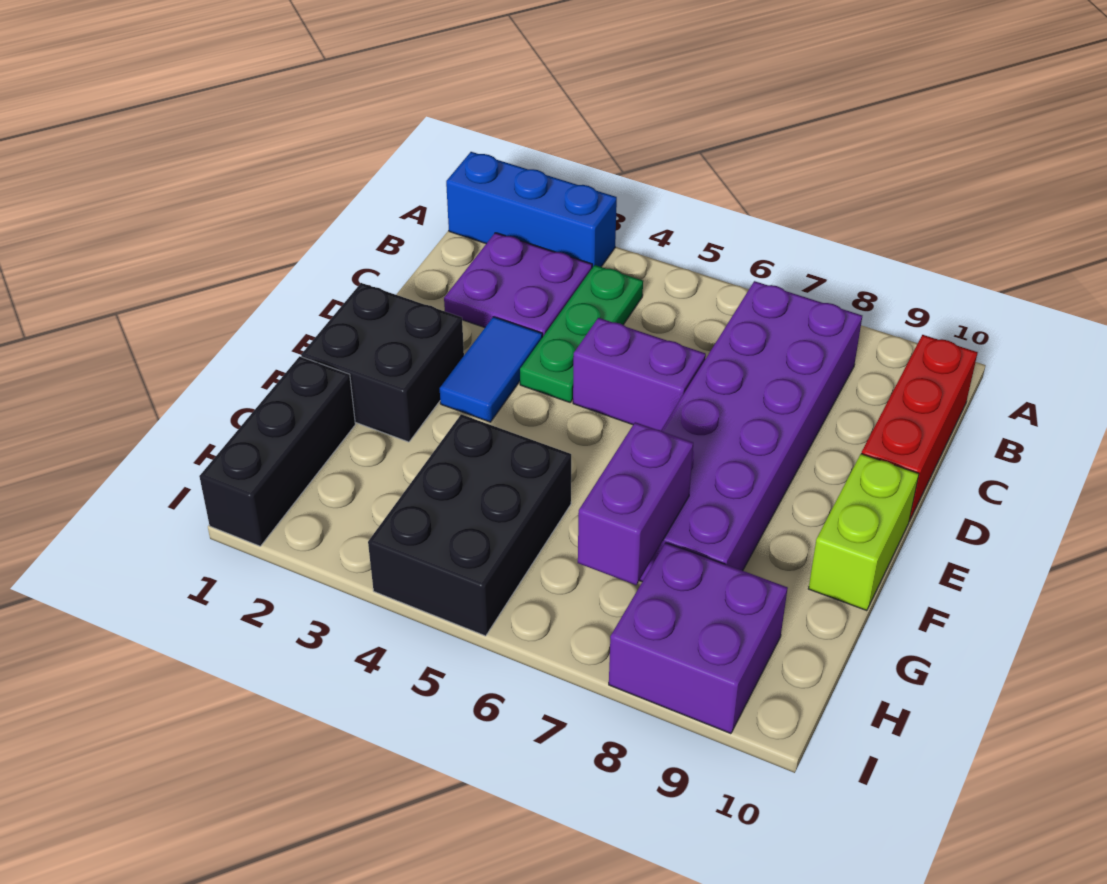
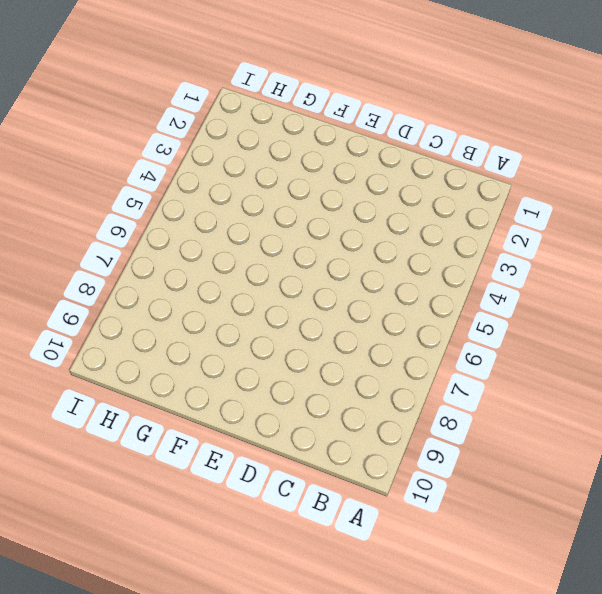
none -> blue 1x3 brick [446,152,617,268]
none -> purple 2x2 plate [444,233,592,337]
none -> green 1x3 plate [520,265,643,402]

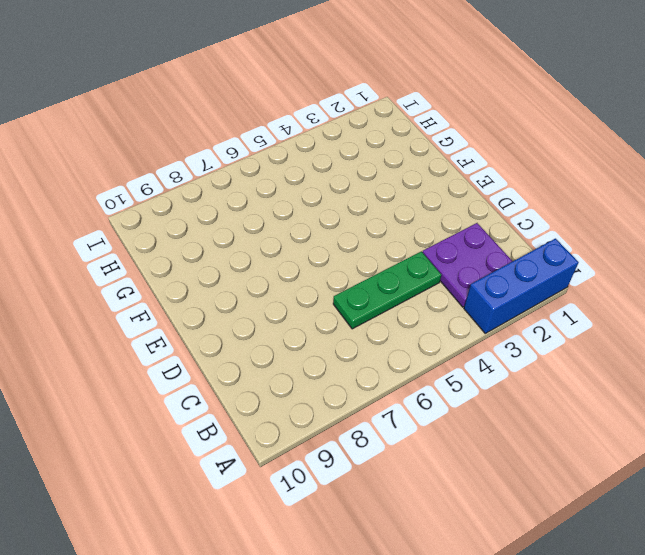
green 1x3 plate [333,251,441,329] -> green 1x3 plate turned to [520,265,643,402]
none -> purple 2x6 brick [639,281,862,582]
none -> red 1x3 brick [861,335,978,521]
none -> blue 1x2 tile [440,317,542,422]

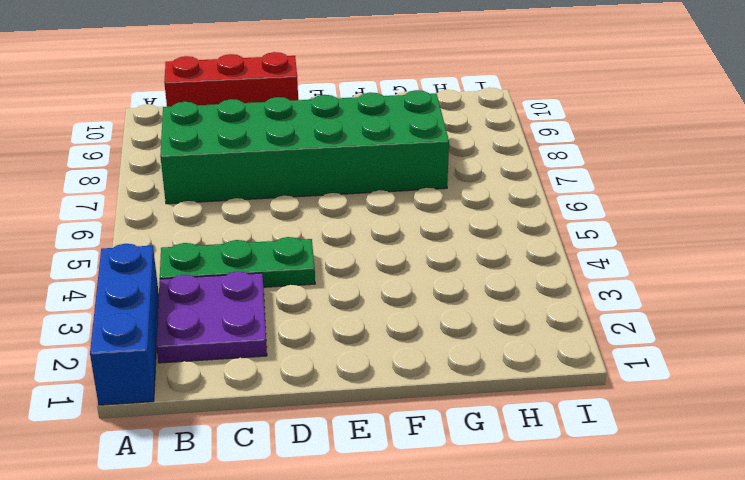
green 2x6 brick [160,90,449,204] -> purple 2x6 brick [639,281,862,582]
none -> blue 1x2 tile [440,317,542,422]
none -> purple 1x2 brick [573,318,706,430]
none -> black 2x2 brick [301,283,464,442]

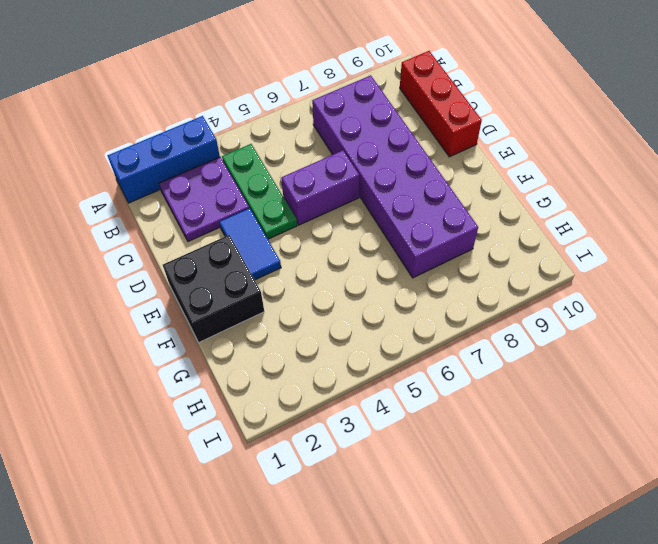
none -> lime 1x2 brick [809,454,919,611]
none -> black 1x3 brick [199,356,355,546]
none -> black 2x3 brick [368,414,571,636]

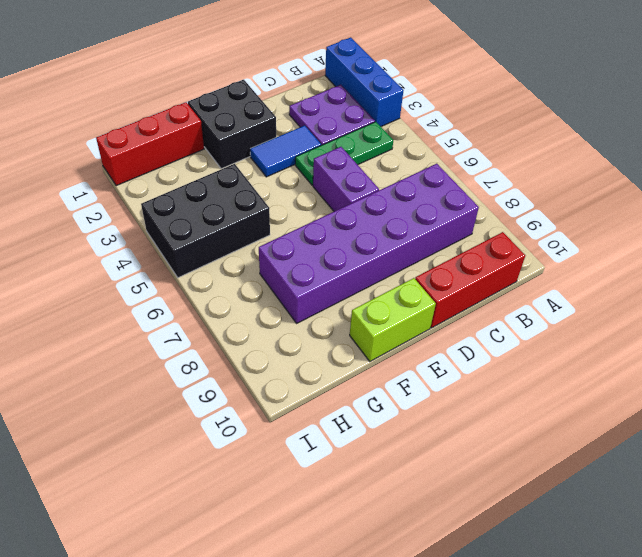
red 1x3 brick [96,102,204,186] -> black 1x3 brick [199,356,355,546]
none -> purple 2x2 brick [609,543,788,734]
none -> purple 1x2 brick [578,422,693,585]

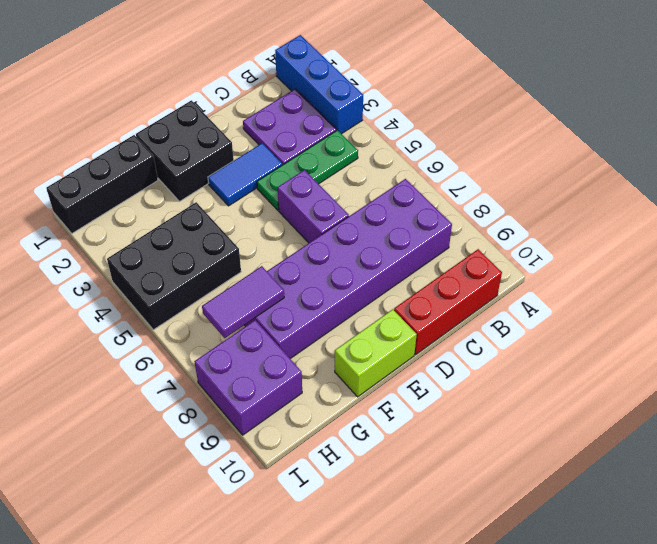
purple 1x2 tile [202,266,284,338] -> purple 1x2 brick [578,422,693,585]

